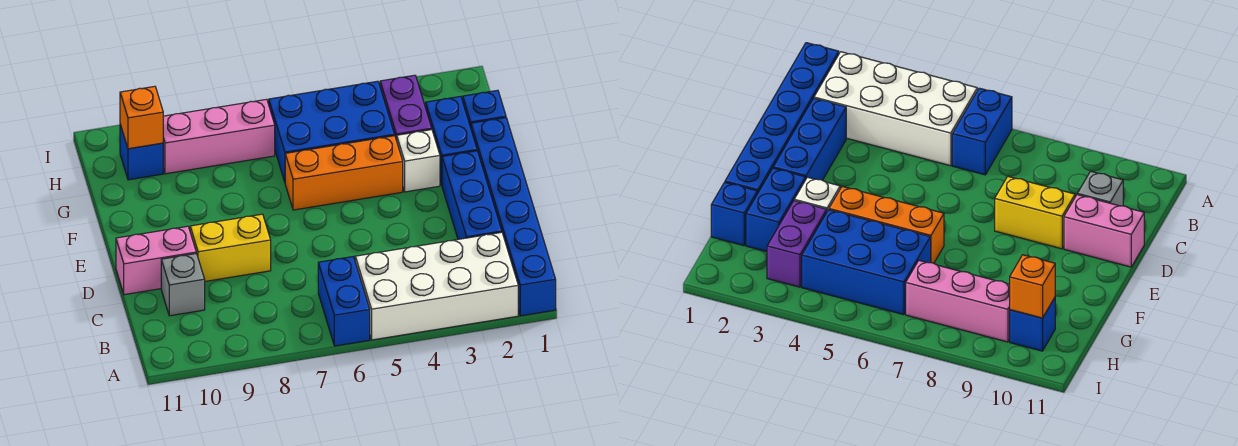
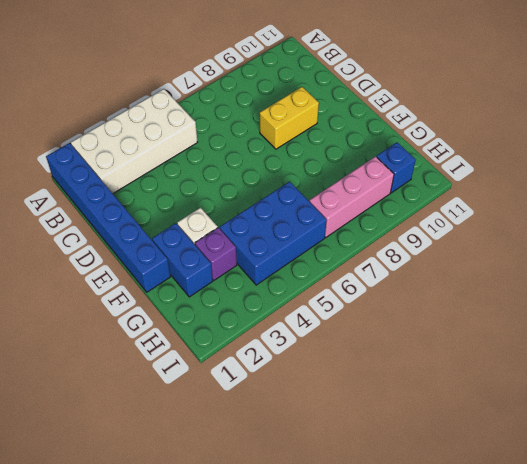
purple 1x1 brick [195,228,237,280] -> purple 1x2 brick [380,75,432,140]
none -> blue 1x2 brick [318,257,370,346]
none -> blue 1x3 brick [442,151,502,239]
none -> grey 1x1 brick [161,253,205,316]

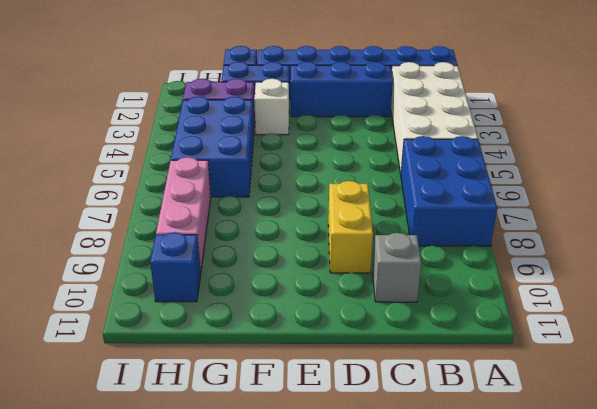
blue 2x3 brick [401,136,497,246] -> blue 1x2 brick [318,257,370,346]
none -> pink 1x2 brick [116,226,196,295]
none -> orange 1x3 brick [285,136,403,210]
none -> orange 1x1 brick [120,86,163,149]

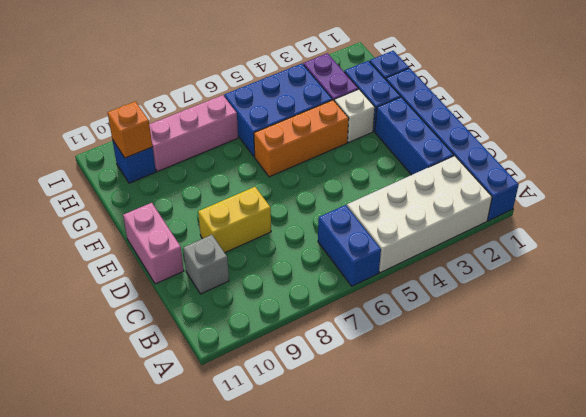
pink 1x2 brick [123,203,184,284] -> pink 1x2 brick turned to [116,226,196,295]

